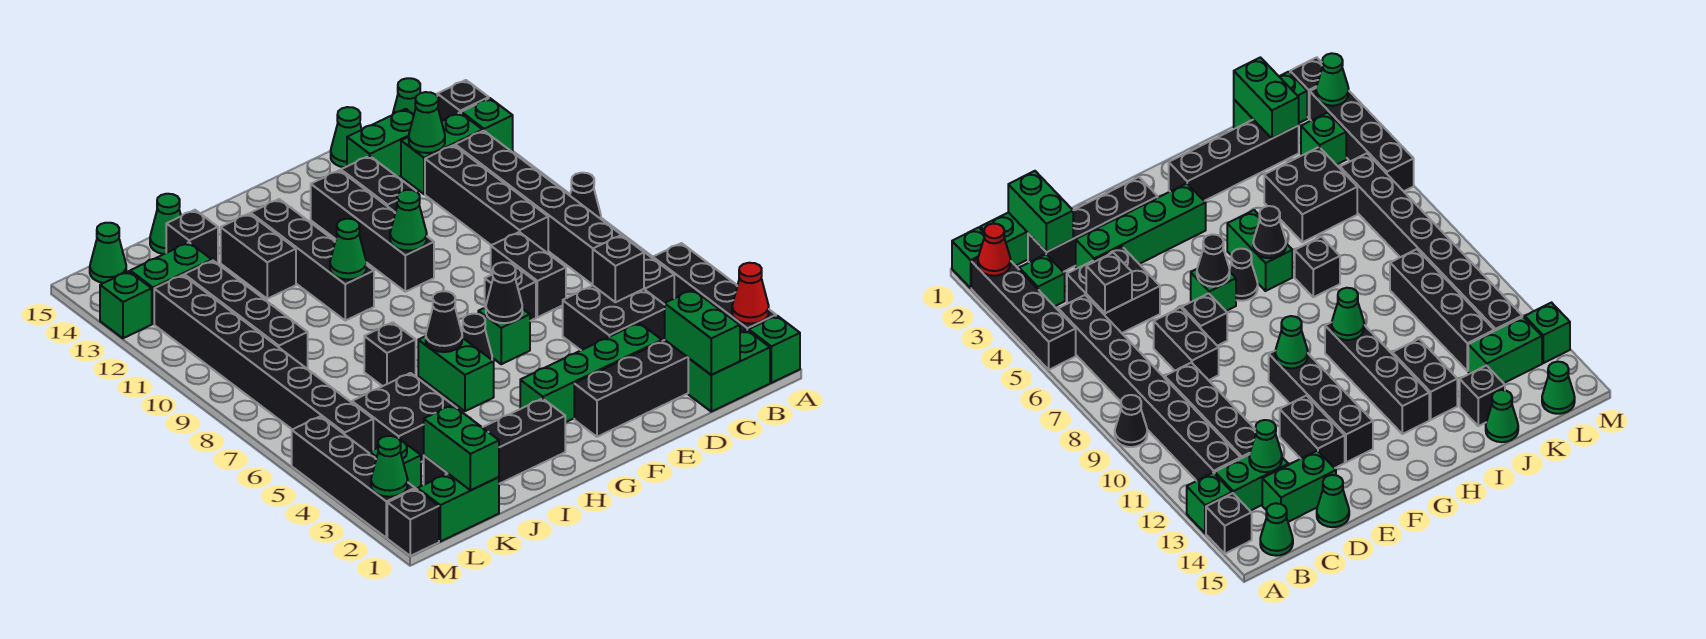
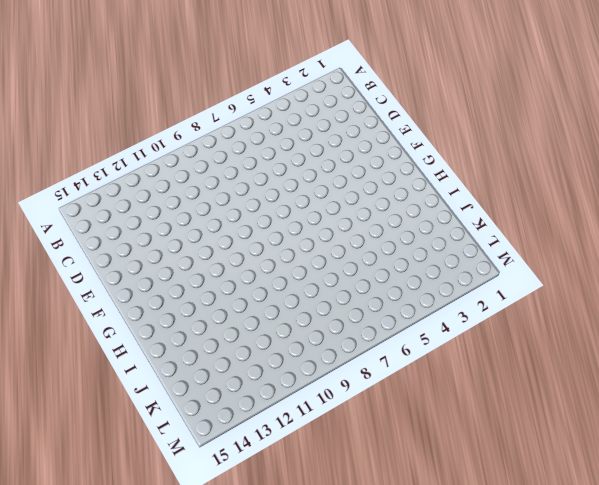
none -> green 1x1 brick [749,316,800,383]
none -> black 1x4 brick [653,243,776,333]
none -> black 1x1 cone [570,173,601,219]
none -> green 1x1 brick [461,98,513,152]

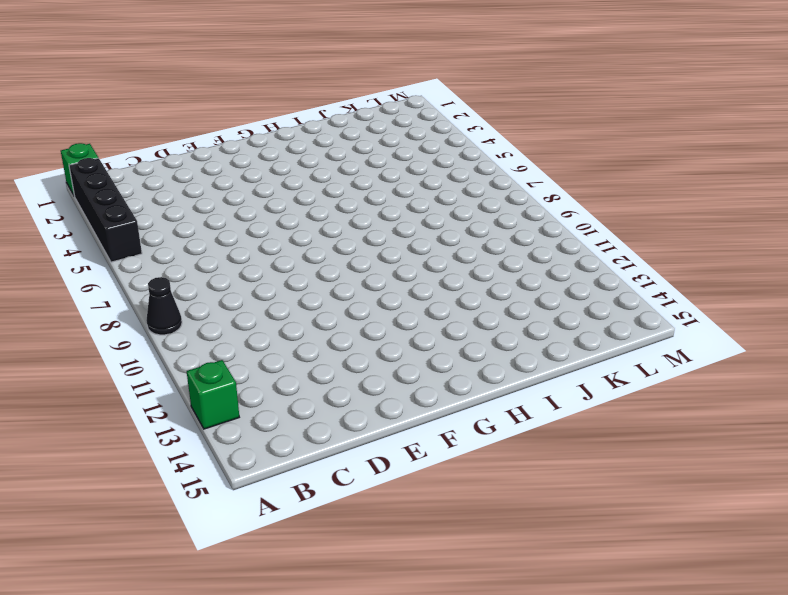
none -> black 1x1 brick [437,80,489,121]
none -> green 1x2 brick [688,330,770,412]
none -> green 1x1 brick [1019,254,1065,306]
none -> black 1x8 brick [455,131,674,305]

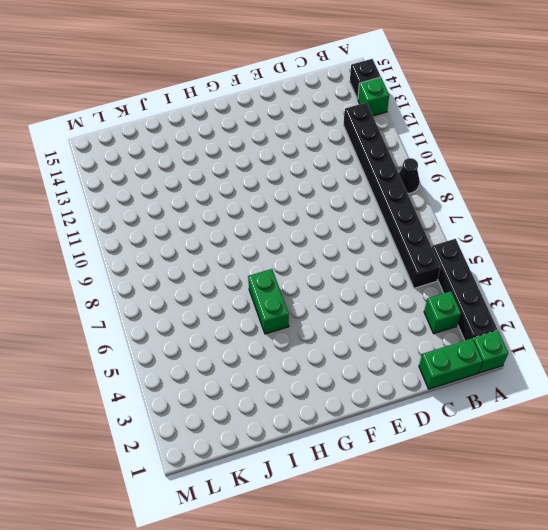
none -> green 1x2 brick [401,113,483,194]
none -> green 1x1 cone [393,78,420,114]
none -> black 1x4 brick [574,340,688,437]
none -> black 2x2 brick [563,286,665,350]

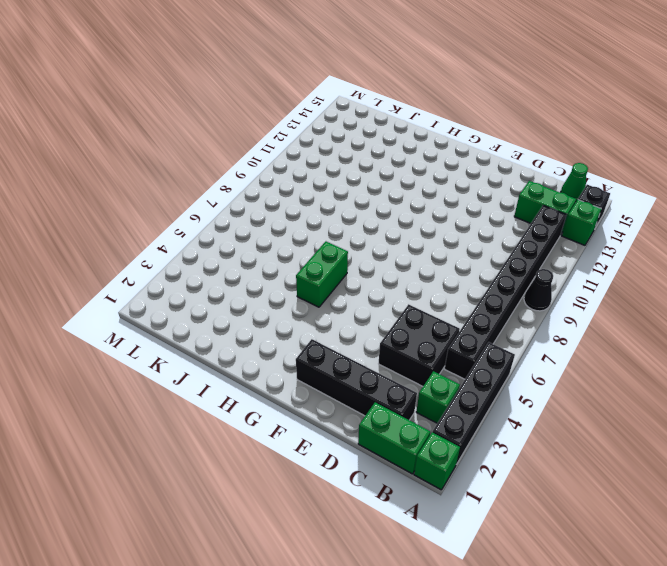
none -> black 1x4 brick [425,145,548,253]
none -> green 1x2 brick [347,109,414,177]
none -> green 1x4 brick [520,323,662,423]
none -> black 1x2 brick [491,232,566,317]

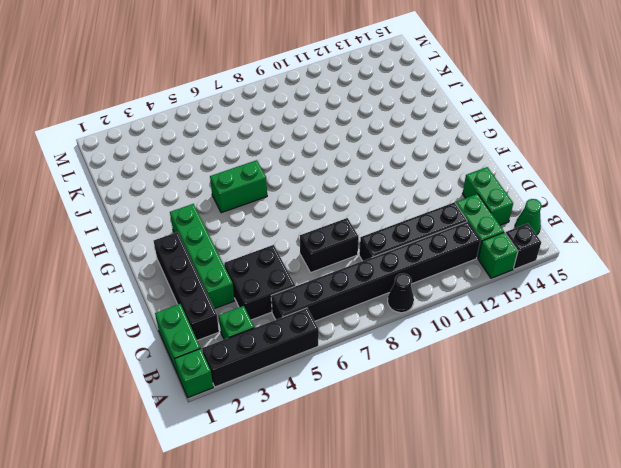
none -> green 1x1 cone [331,107,362,168]
none -> black 1x1 brick [485,265,536,321]
none -> black 1x2 brick [341,156,416,212]
none -> green 1x1 brick [478,307,530,364]

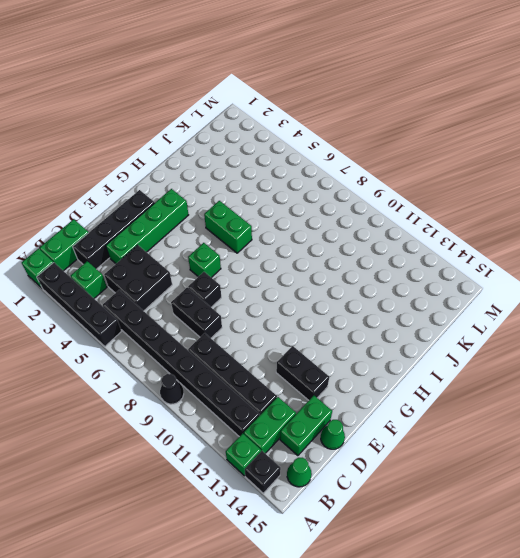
none -> black 1x4 brick [311,170,434,292]
none -> black 1x1 cone [462,314,492,360]
none -> black 1x4 brick [424,399,565,485]
none -> black 1x4 brick [251,199,374,321]

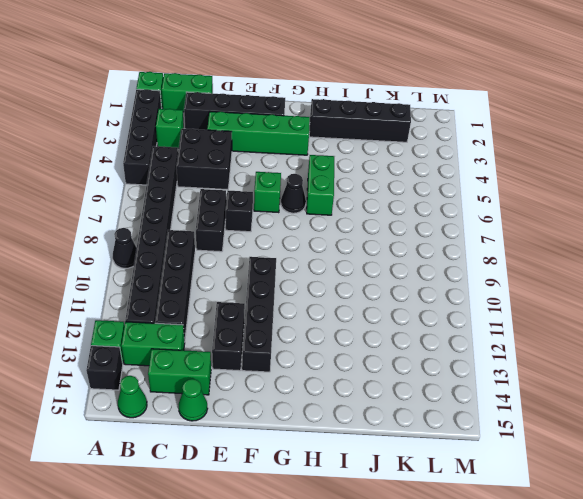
none -> black 1x4 brick [251,199,374,321]
none -> black 1x1 brick [364,322,416,386]
none -> black 1x2 brick [221,214,296,299]
none -> black 2x2 brick [352,373,454,462]

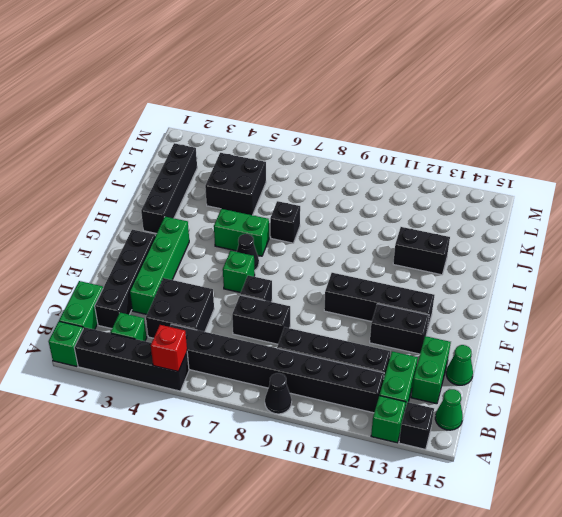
red 1x1 brick [151,325,187,372] -> none
none -> black 1x4 brick [251,199,374,321]
none -> black 1x1 brick [166,210,218,264]
none -> green 1x1 cone [150,194,181,254]
none -> green 1x2 brick [418,474,499,542]

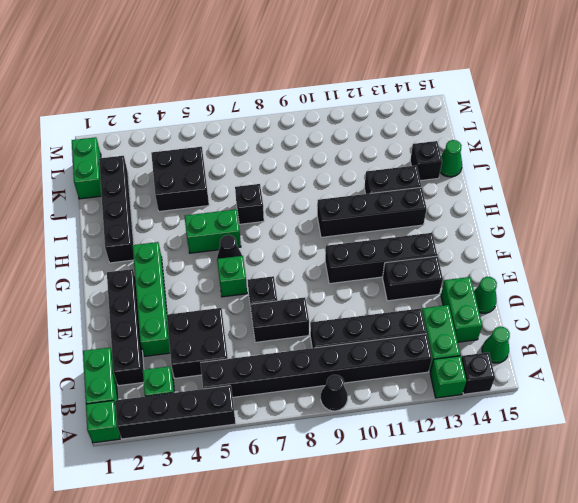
none -> black 1x4 brick [184,261,308,368]
none -> green 1x2 brick [130,242,212,324]
none -> green 1x1 brick [370,438,421,490]
none -> black 1x8 brick [154,275,373,453]

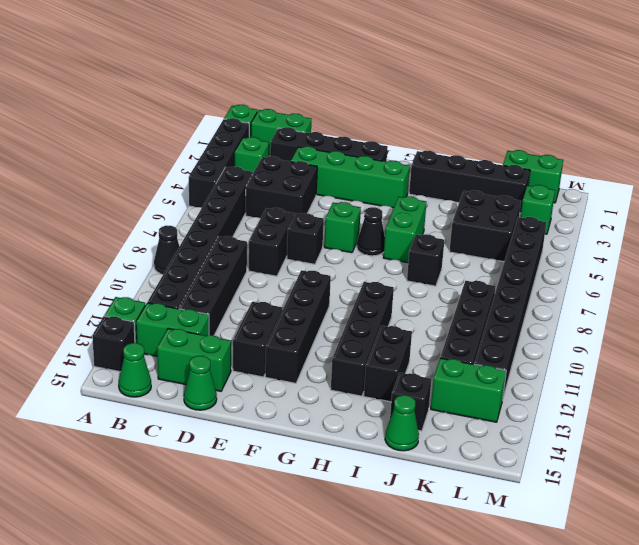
none -> green 1x1 cone [90,223,126,283]
none -> black 1x1 brick [387,489,439,556]
none -> black 1x4 brick [292,416,415,538]
none -> green 1x1 brick [100,271,152,338]

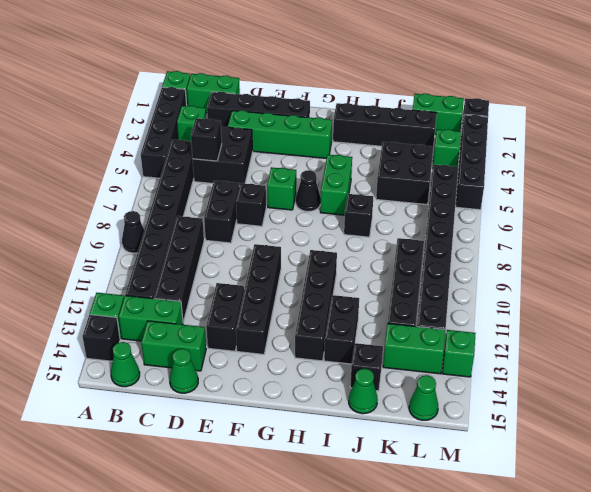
none -> red 1x1 cone [732,263,769,324]
none -> green 1x2 brick [665,290,740,375]
none -> green 1x1 cone [409,92,445,153]
none -> black 1x1 cone [486,262,522,323]

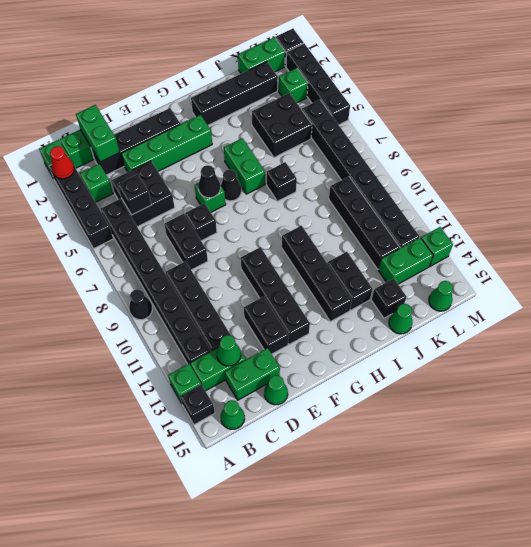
none -> green 1x1 cone [390,190,427,251]
none -> black 1x1 cone [426,291,462,352]
none -> green 1x1 cone [330,219,366,279]
none -> green 1x2 brick [424,405,499,490]

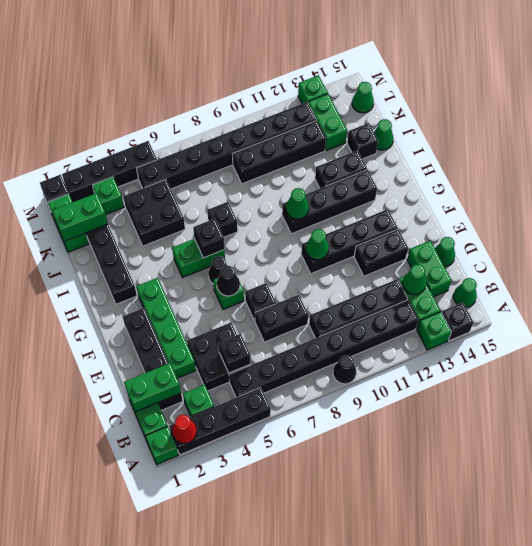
black 1x1 brick [193,219,224,258] -> black 1x1 cone [426,291,462,352]
none -> green 1x1 cone [371,436,408,497]

